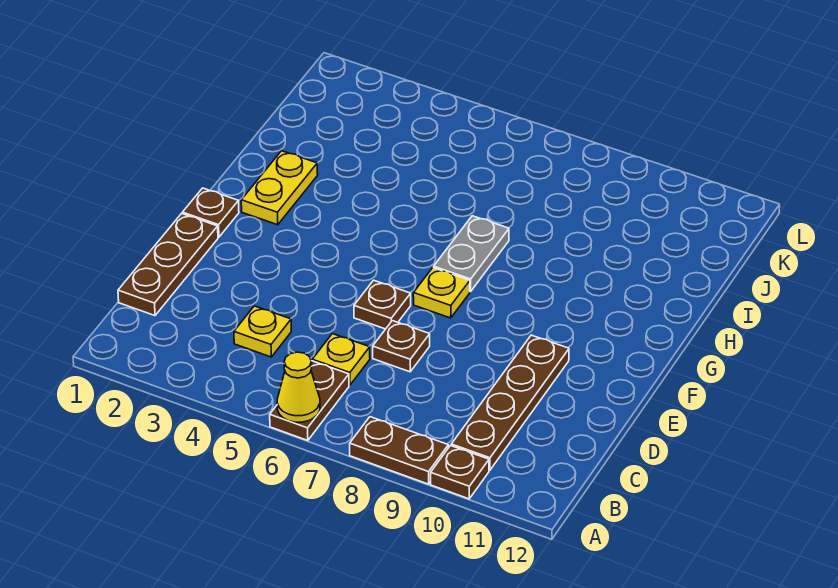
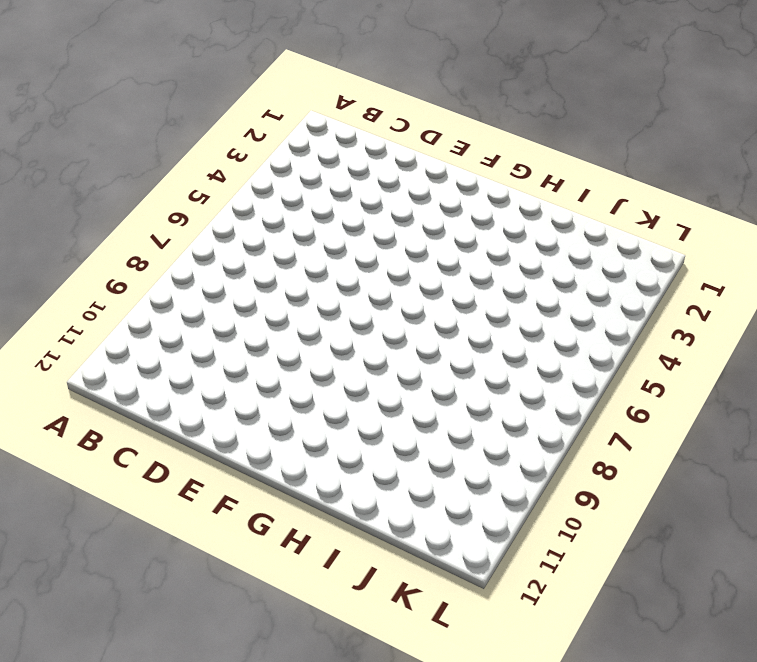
none -> brown 1x2 plate [270,361,349,441]
none -> brown 1x2 plate [350,417,448,484]
none -> brown 1x1 plate [431,446,489,499]

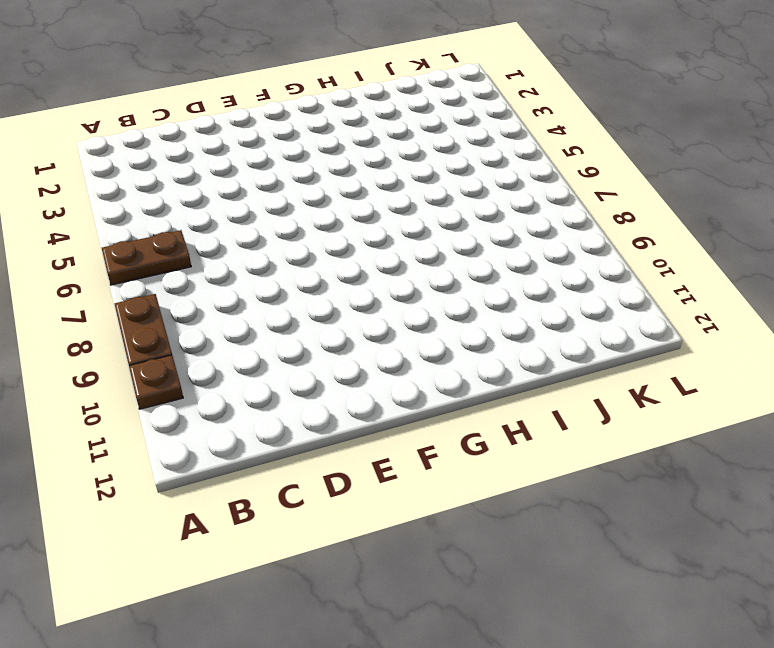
none -> brown 1x4 plate [451,335,569,470]
none -> brown 1x3 plate [118,214,218,316]
none -> yellow 1x1 plate [234,306,291,357]

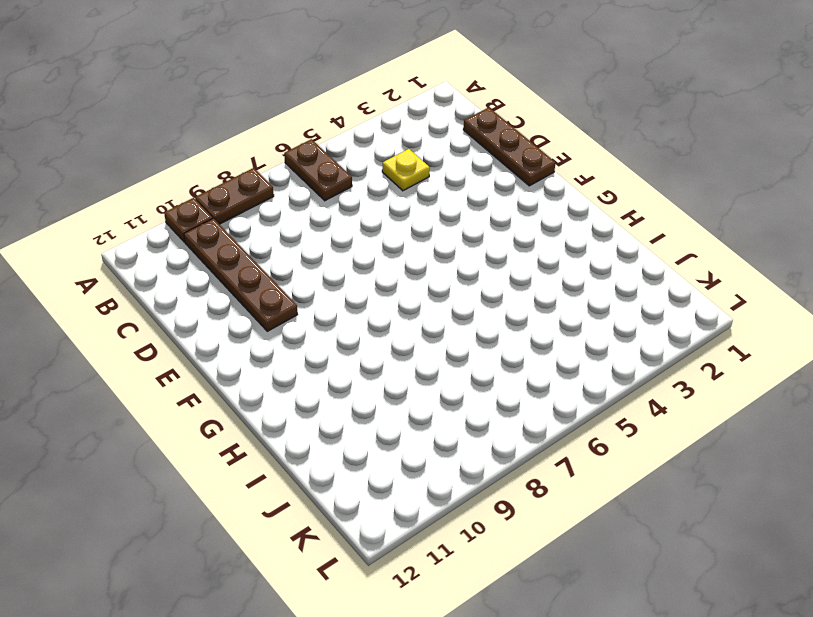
none -> yellow 1x1 plate [312,334,370,385]
none -> brown 1x1 plate [373,321,430,372]
none -> brown 1x1 plate [354,280,411,329]

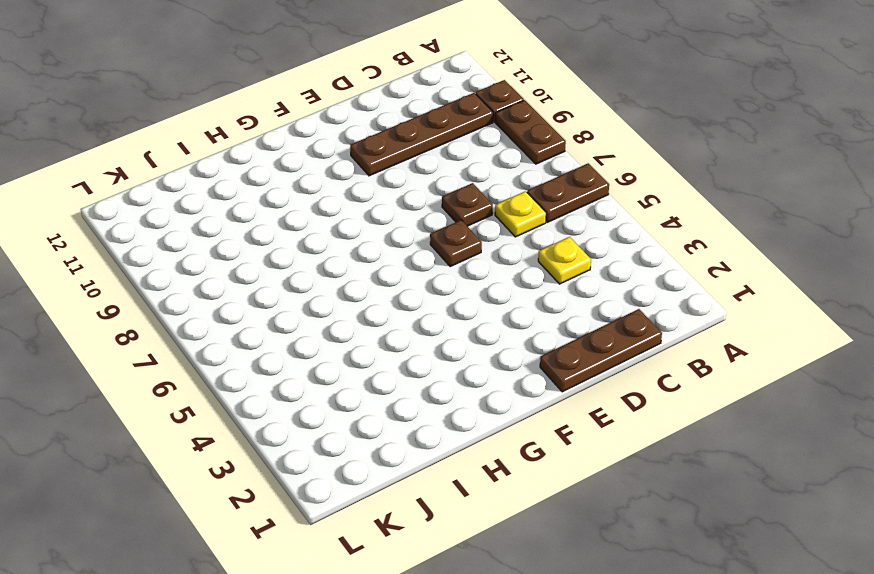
none -> brown 1x1 plate [183,188,239,237]
none -> yellow 1x1 plate [413,268,470,318]
none -> yellow 1x2 plate [241,151,318,225]

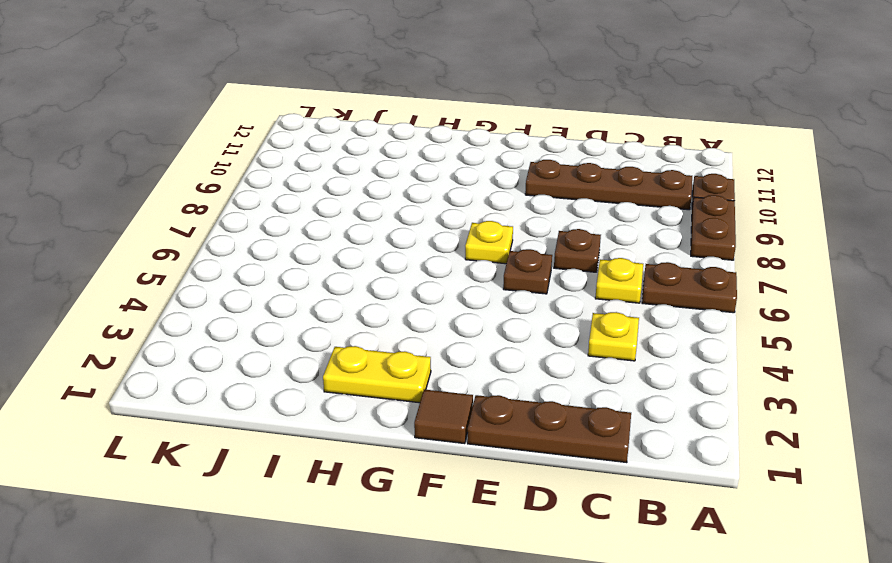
brown 1x1 tile [414,389,473,444] -> brown 1x1 plate [183,188,239,237]
none -> grey 1x2 plate [434,216,509,292]
none -> yellow 1x1 cone [277,352,320,422]

